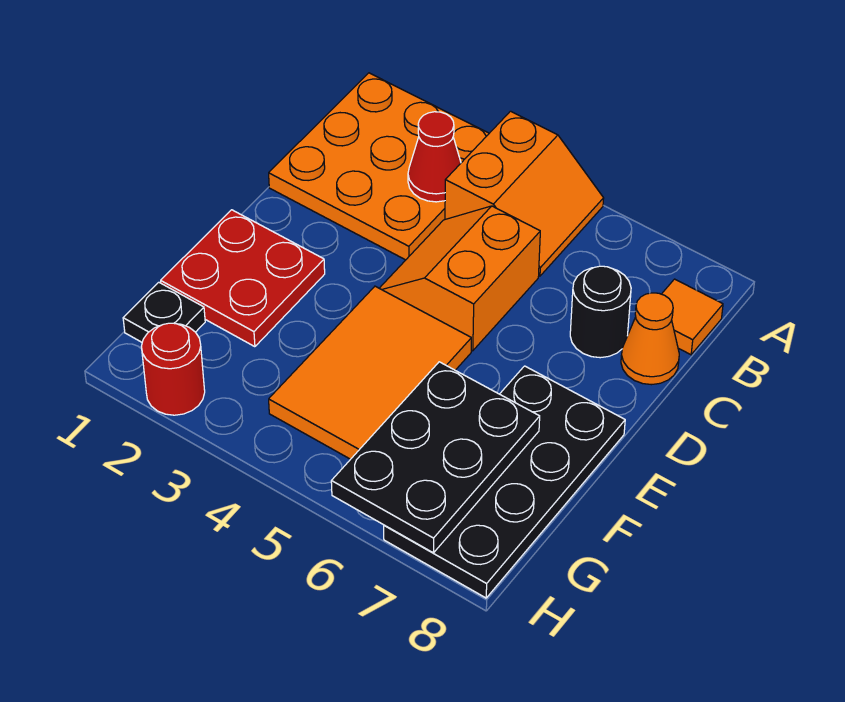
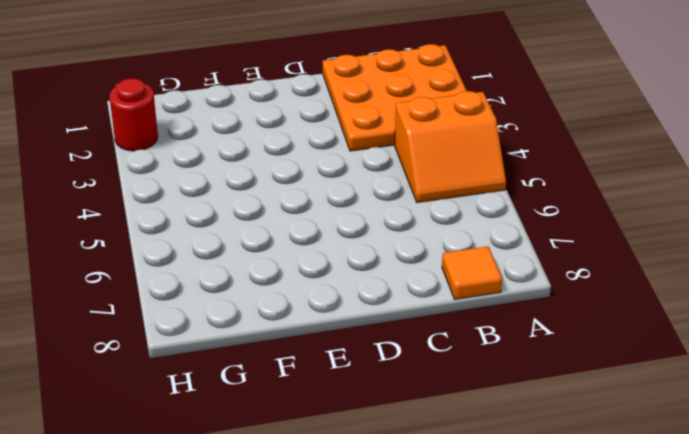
none -> orange 2x2 slope [379,206,540,351]
none -> black 1x1 round brick [570,266,631,358]
none -> orange 1x1 cone [621,293,679,385]

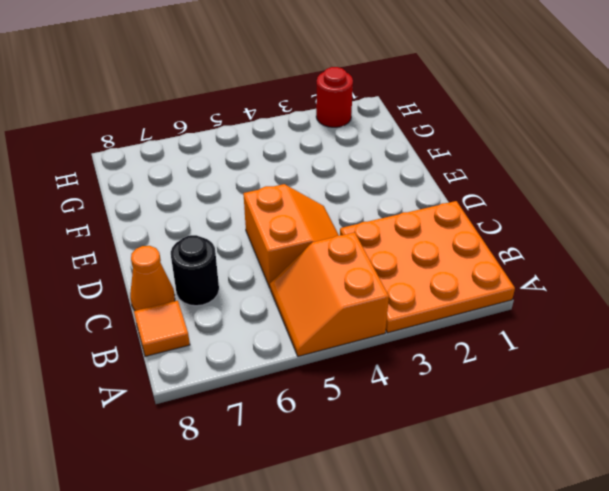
none -> red 2x2 plate [161,210,325,347]
none -> orange 2x3 tile [269,286,471,459]
none -> black 2x4 plate [384,366,625,598]

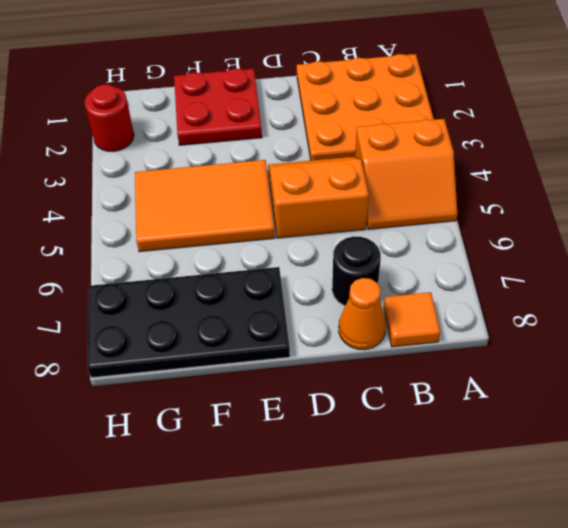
none -> black 1x1 plate [123,282,205,342]
none -> red 1x1 cone [408,112,461,202]
none -> black 2x3 plate [331,362,540,553]

